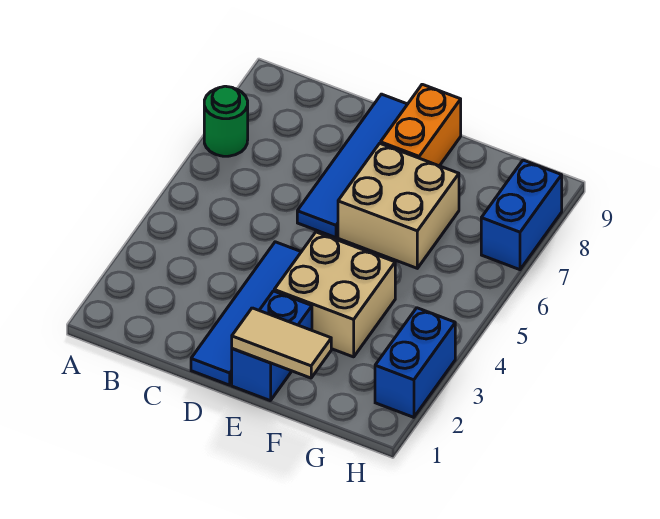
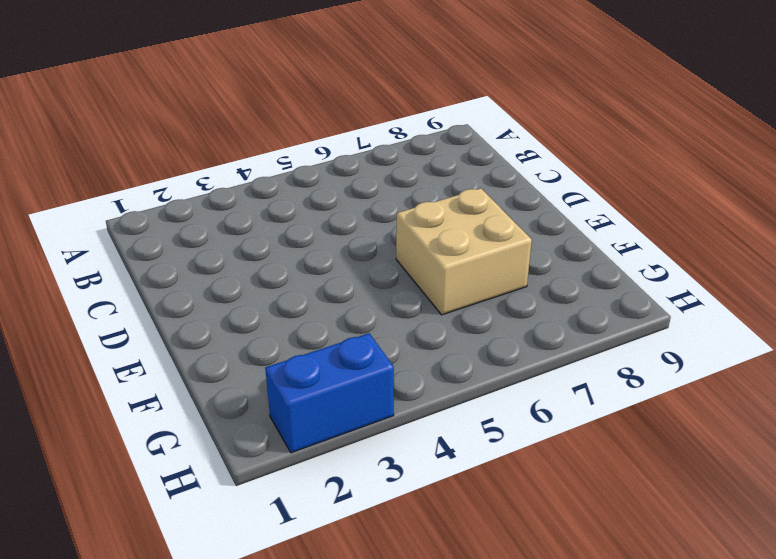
none -> green 1x1 round brick [204,86,248,156]
none -> blue 1x4 tile [191,242,301,385]

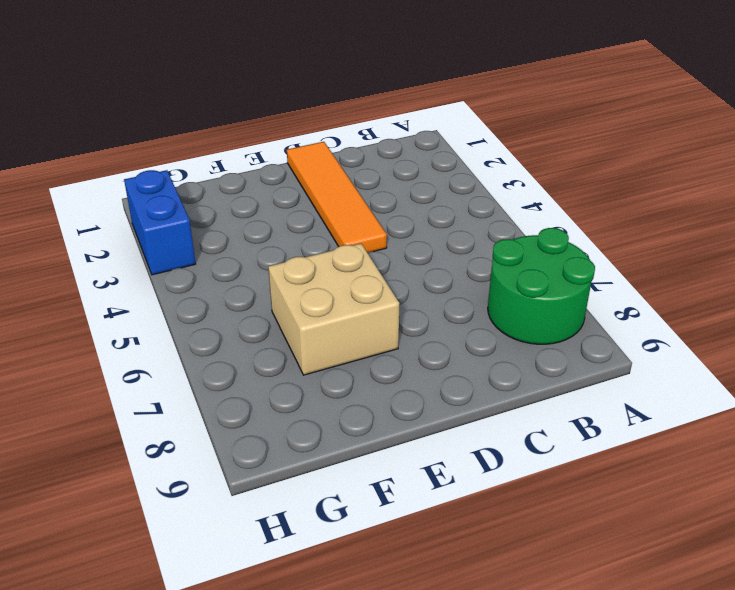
green 2x2 round brick [488,228,595,344] -> green 1x1 round brick [204,86,248,156]
orange 1x4 tile [287,142,387,253] -> blue 1x4 tile [191,242,301,385]
none -> blue 1x4 tile [297,94,407,238]
none -> blue 1x2 brick [232,291,312,401]

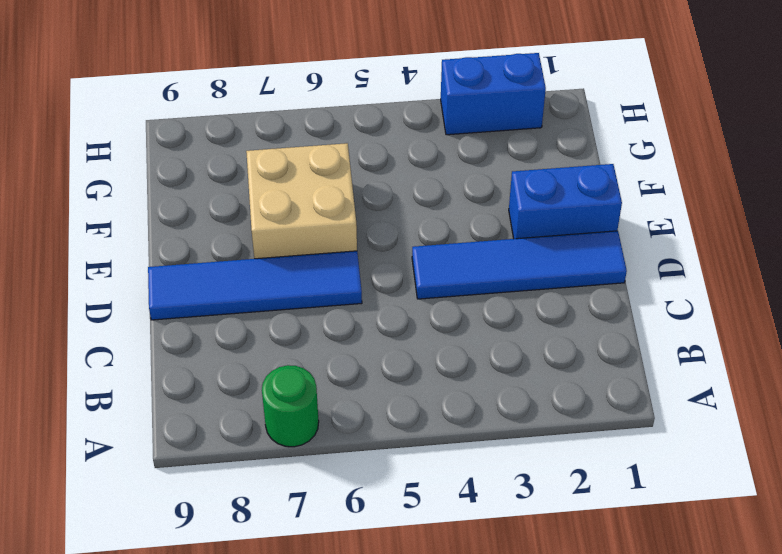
none -> tan 2x2 brick [274,232,395,357]
none -> orange 1x2 brick [381,84,461,166]

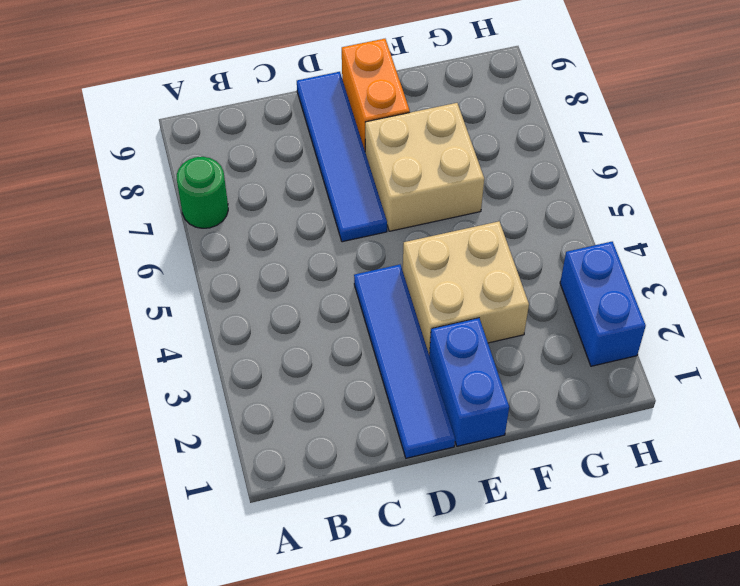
none -> blue 1x2 brick [481,160,562,270]
none -> tan 1x2 tile [232,308,331,378]

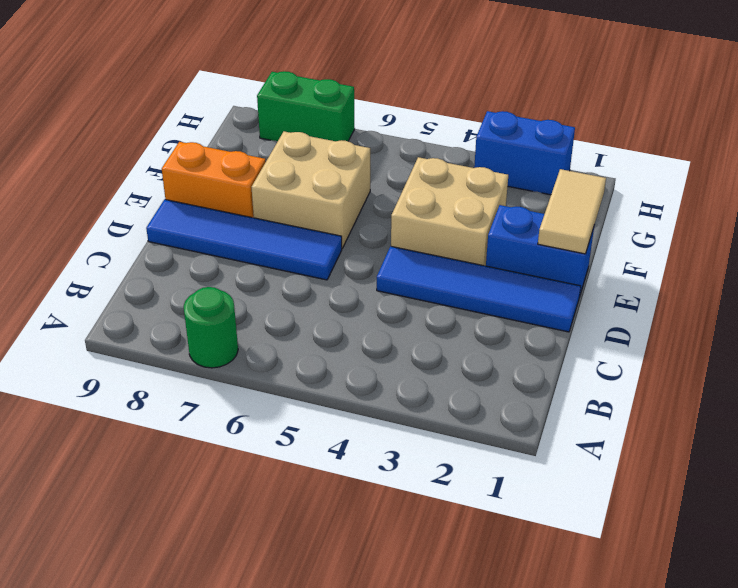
green 1x2 brick [257,71,355,141] -> blue 1x2 brick [481,160,562,270]

